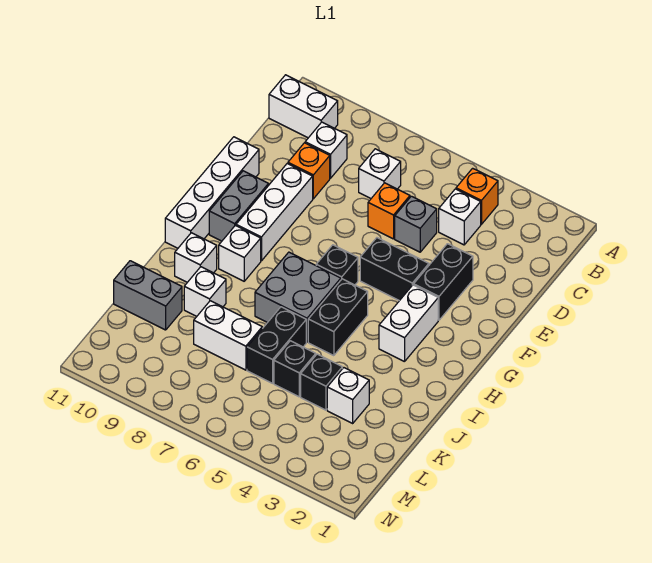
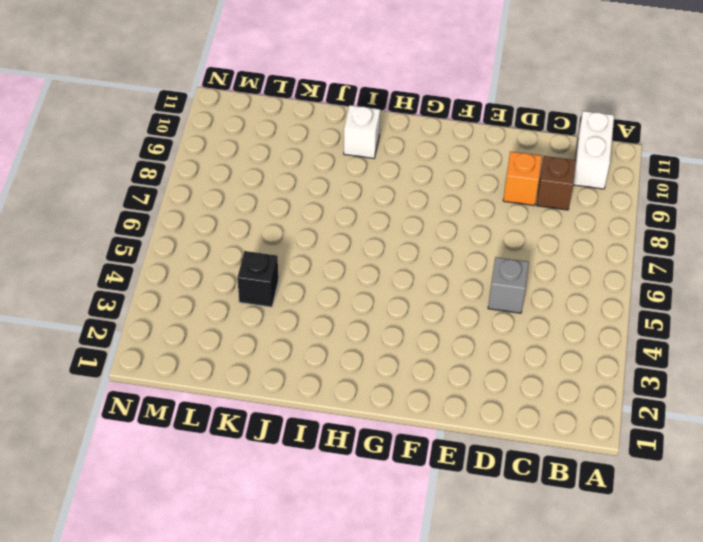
brown 1x1 brick [537,156,576,210] -> white 1x1 brick [305,122,347,178]
none -> orange 1x1 brick [456,168,498,224]
none -> white 1x1 brick [439,189,481,245]
none -> white 1x1 brick [359,149,401,198]

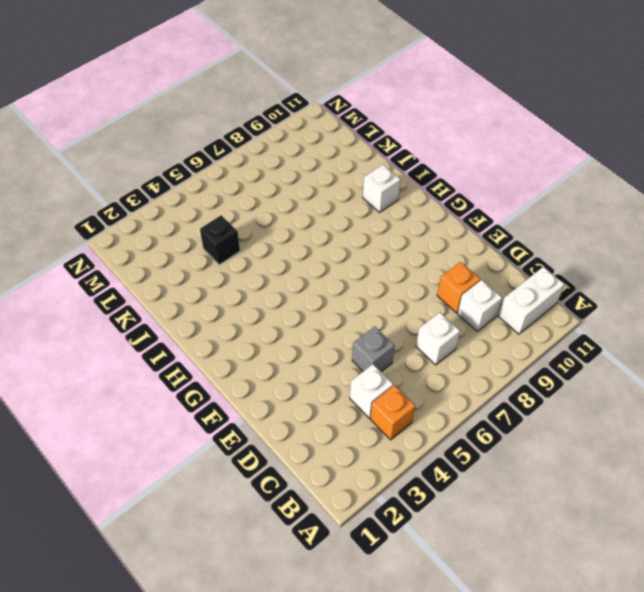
none -> orange 1x1 brick [368,183,410,239]
none -> black 1x2 brick [414,244,473,320]
none -> white 1x3 brick [236,164,313,261]

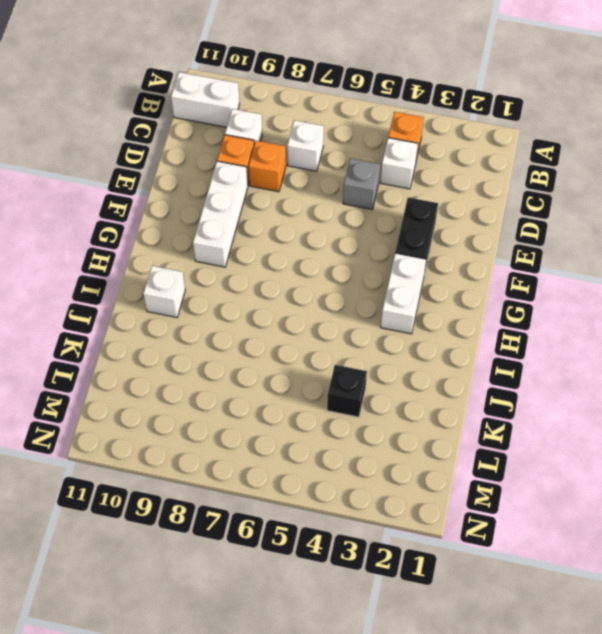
orange 1x1 brick [249,141,286,192] -> orange 1x1 brick moved to [368,183,410,239]
none -> white 1x4 brick [165,137,259,248]
none -> black 1x2 brick [360,238,429,301]
none -> grey 1x2 brick [209,171,269,241]

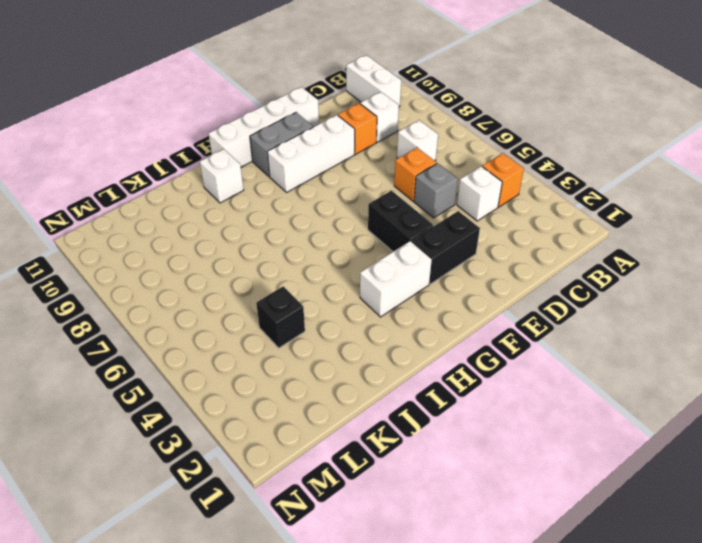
none -> black 1x1 brick [316,245,358,285]
none -> black 1x2 brick [308,279,368,356]
none -> grey 2x2 brick [255,252,341,342]

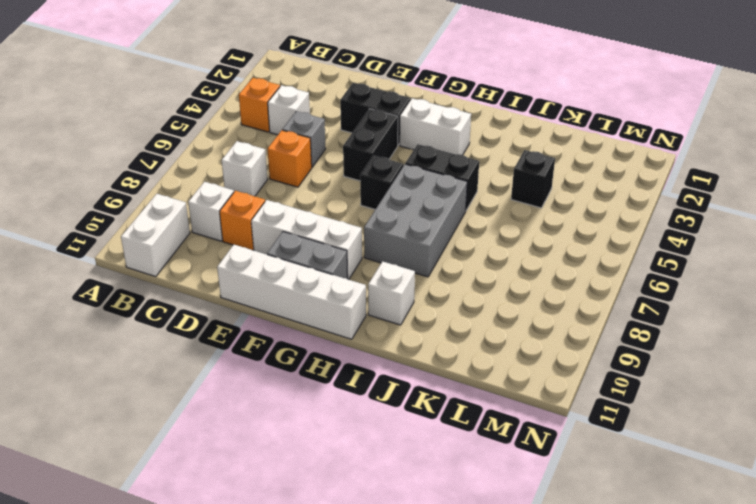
grey 2x3 brick [364,164,467,277] -> grey 2x2 brick [255,252,341,342]
none -> white 1x1 brick [219,225,261,281]
none -> black 1x2 brick [247,307,306,383]
none -> white 1x1 brick [184,267,226,316]

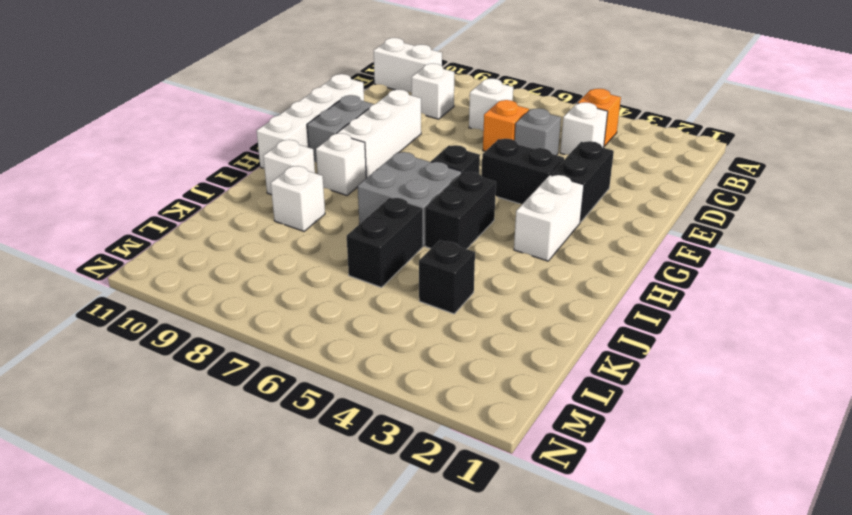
none -> orange 1x1 brick [288,143,330,199]
none -> white 1x1 brick [327,368,369,423]
none -> black 1x1 brick [274,341,316,397]

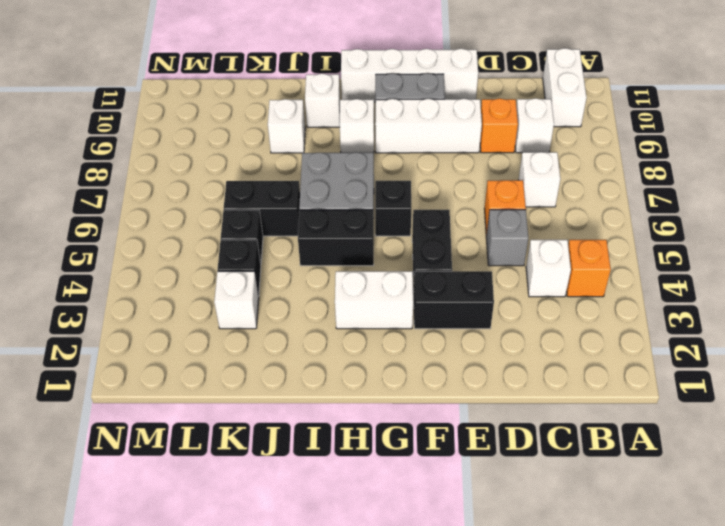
none -> white 1x2 brick [194,301,262,370]
none -> grey 1x2 brick [114,261,182,330]

